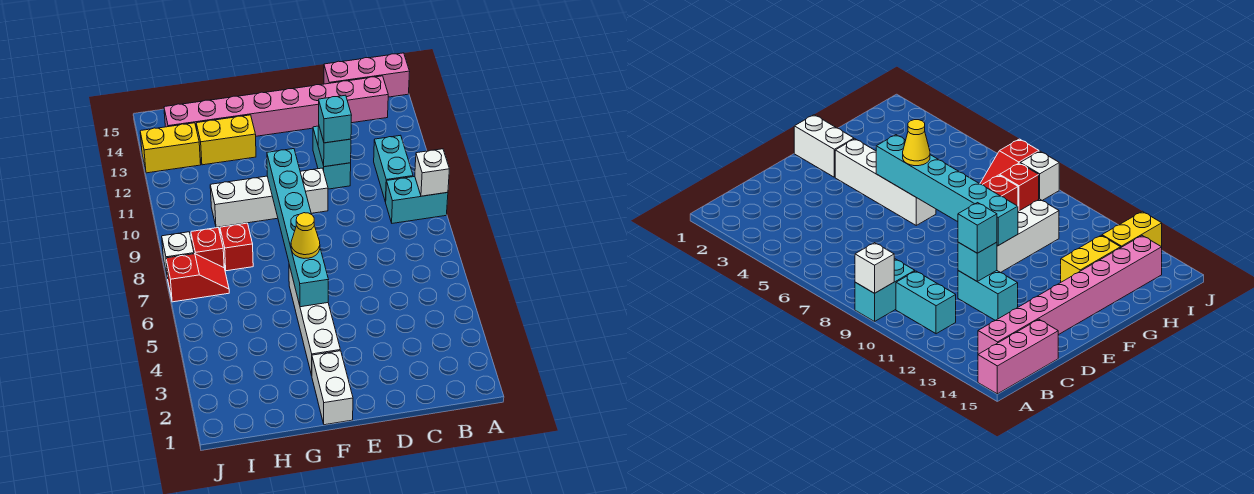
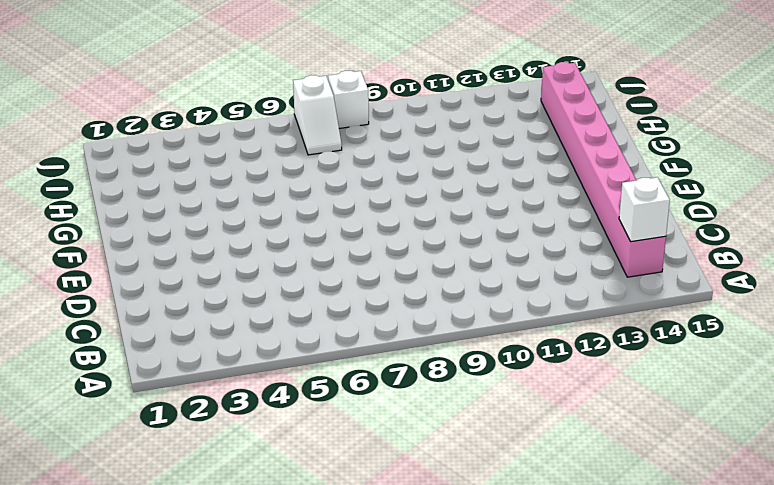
white 1x1 brick [619,177,670,242] -> white 1x1 brick moved to [415,149,449,196]
white 1x2 slope [293,75,342,155] -> red 1x2 slope [166,254,229,302]
none -> cyan 1x2 brick [386,176,448,223]
none -> pink 1x3 brick [324,53,410,97]
none -> cyan 1x2 brick [374,135,413,202]

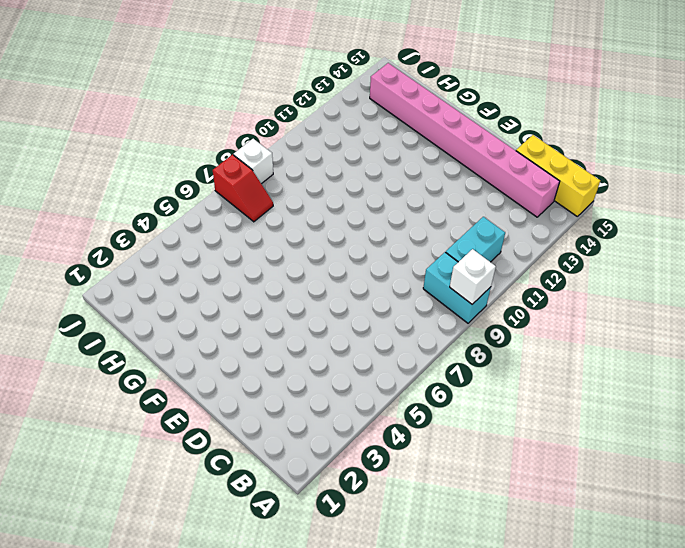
yellow 1x3 brick [516,135,600,217] -> pink 1x3 brick [324,53,410,97]
none -> cyan 1x2 brick [313,126,351,189]
none -> white 1x4 brick [210,168,328,227]
none -> white 1x2 brick [312,351,353,425]

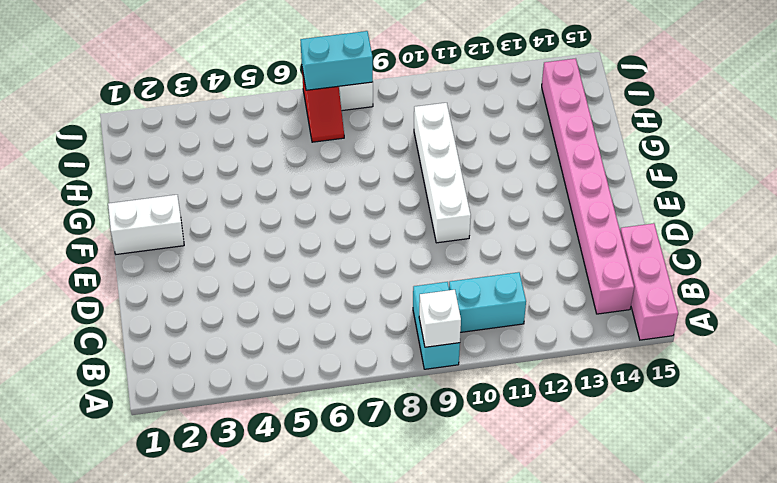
cyan 1x2 brick [300,31,373,90] -> cyan 1x2 brick moved to [313,126,351,189]
none -> white 1x4 brick [289,265,340,375]
none -> yellow 1x2 brick [196,115,256,165]
none -> red 1x1 brick [220,223,253,271]

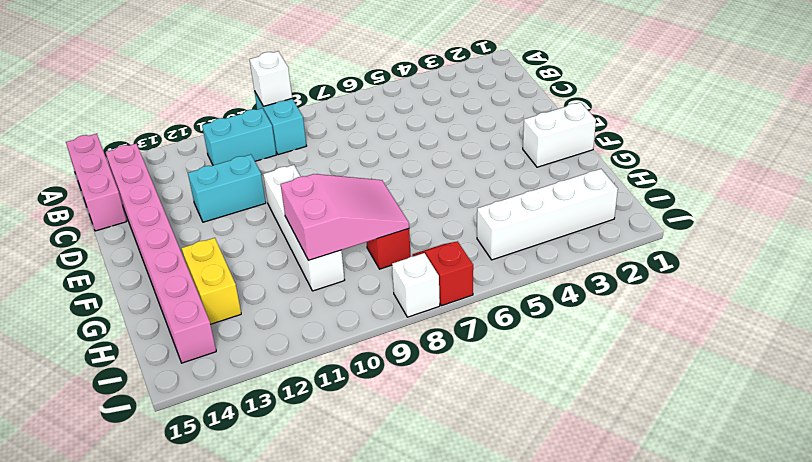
pink 2x3 slope [281,174,409,260] -> none
white 1x4 brick [477,169,618,260] -> white 1x4 brick moved to [289,265,340,375]
none -> red 1x1 brick [191,228,224,268]
none -> yellow 1x2 brick [140,123,201,173]
none -> cyan 1x1 brick [318,127,351,167]

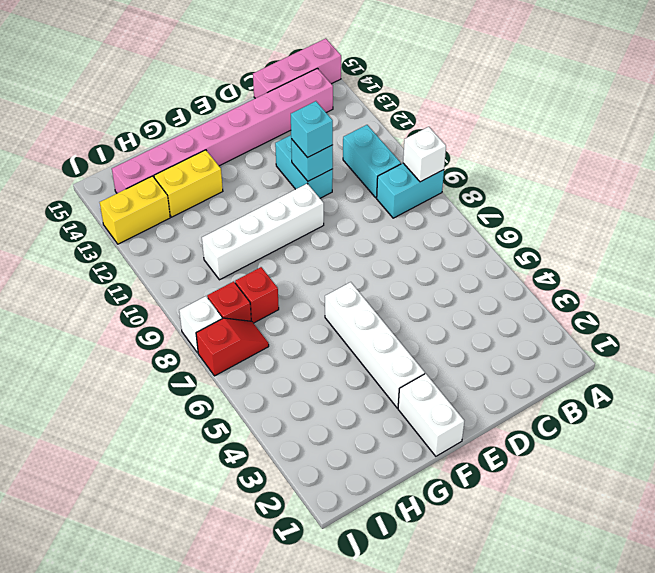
none -> cyan 1x6 brick [267,149,329,307]
none -> yellow 1x1 cone [291,213,320,259]

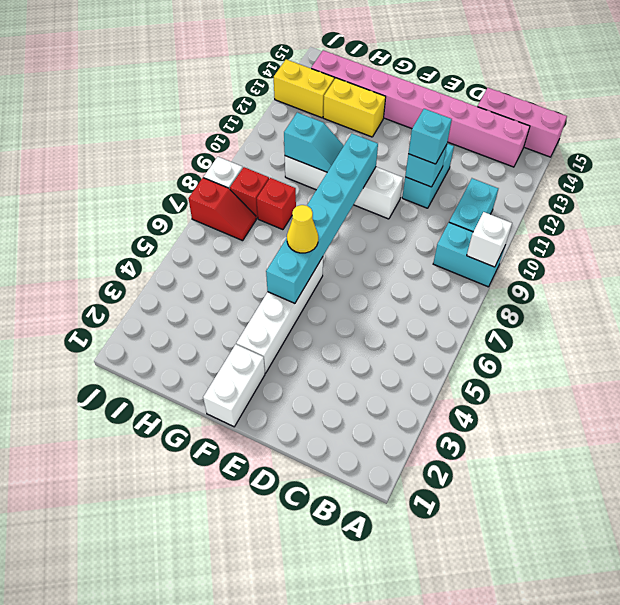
cyan 1x2 slope [284,112,344,172] -> none

